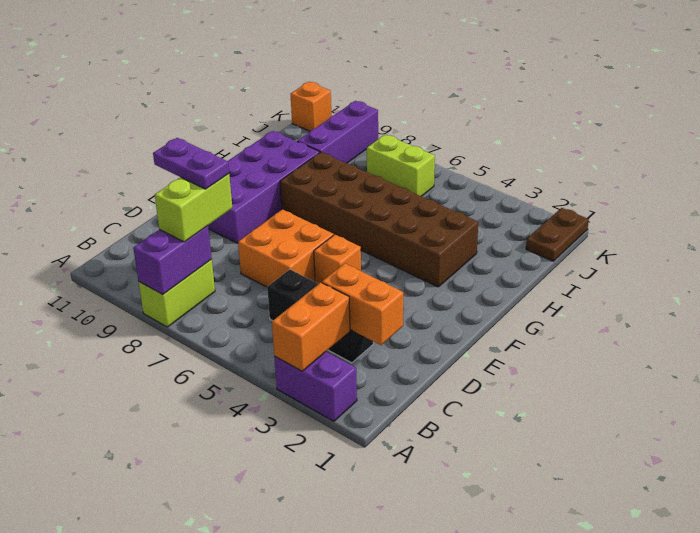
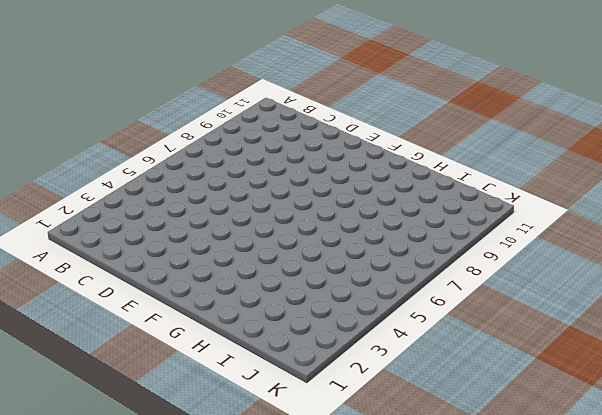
none -> purple 1x2 brick [274,352,357,421]
none -> lime 1x2 brick [139,260,215,327]
none -> black 1x3 brick [267,269,374,363]

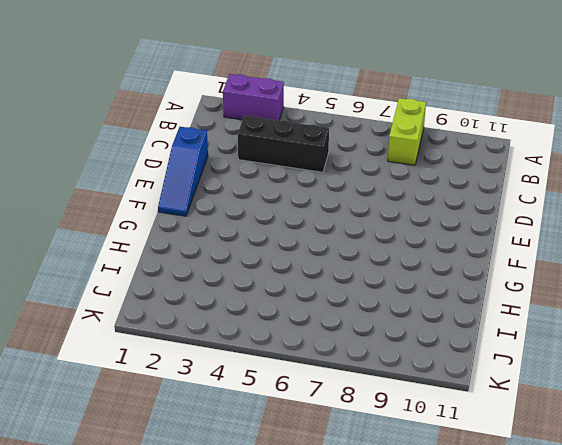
blue 1x3 slope [158,127,208,216] -> none
none -> orange 2x2 brick [238,209,334,287]
none -> orange 1x1 brick [314,235,361,284]
none -> purple 2x4 brick [208,131,320,243]

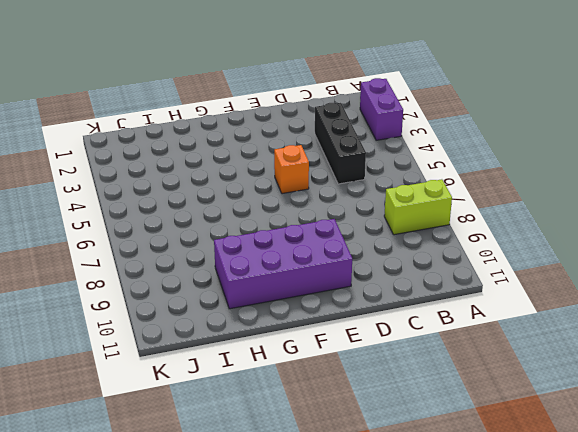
none -> orange 2x2 brick [238,209,334,287]
none -> brown 2x6 brick [280,152,478,287]
none -> purple 1x3 brick [297,101,378,163]

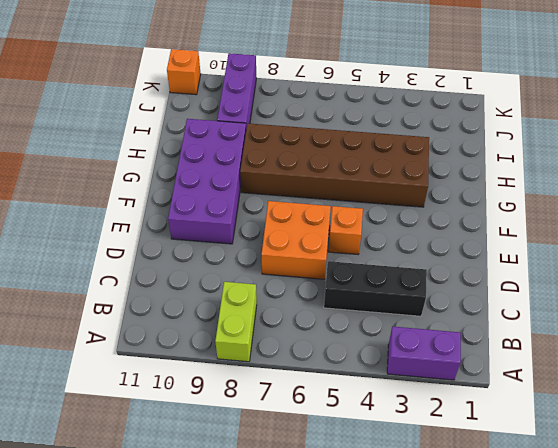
none -> brown 1x2 plate [526,208,589,261]
none -> lime 1x2 brick [367,135,435,196]
none -> orange 1x2 brick [272,283,350,371]

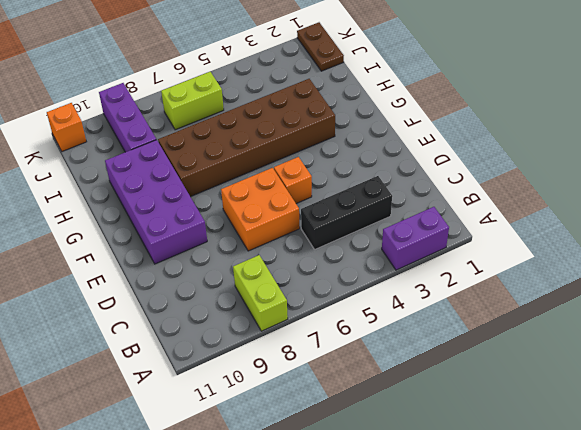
none -> orange 1x2 brick [272,283,350,371]
none -> purple 1x2 brick [133,226,212,295]
none -> orange 1x2 brick [322,263,403,345]

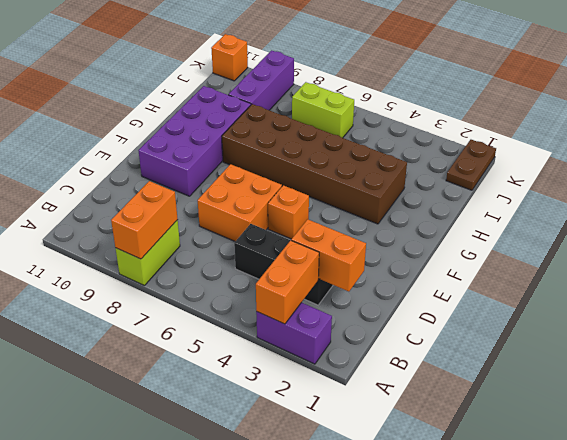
orange 1x2 brick [111,181,178,259] -> purple 1x2 brick [133,226,212,295]
none -> lime 1x2 brick [155,174,232,242]
none -> purple 1x2 plate [153,138,229,189]

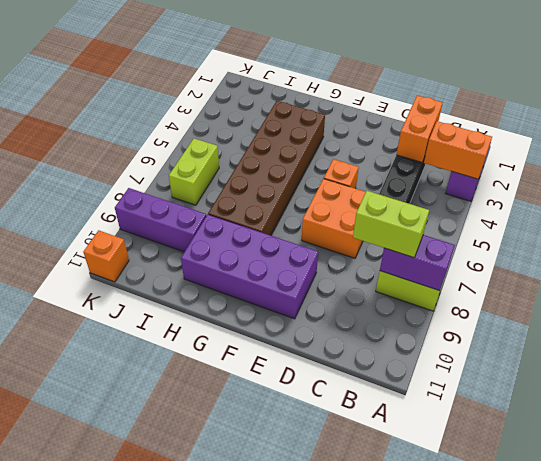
none -> brown 1x2 plate [526,208,589,261]
none -> purple 1x2 plate [153,138,229,189]

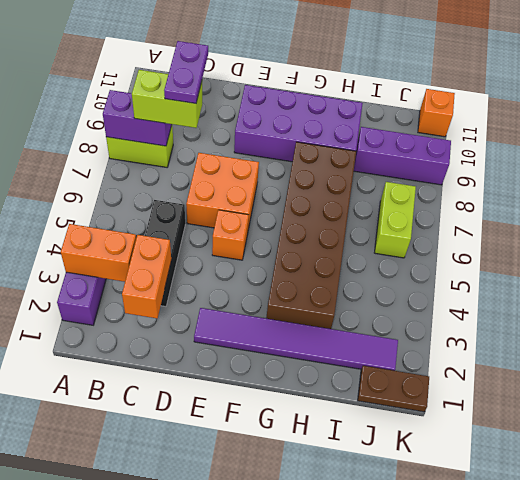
purple 1x6 tile [194,308,398,371] -> none

